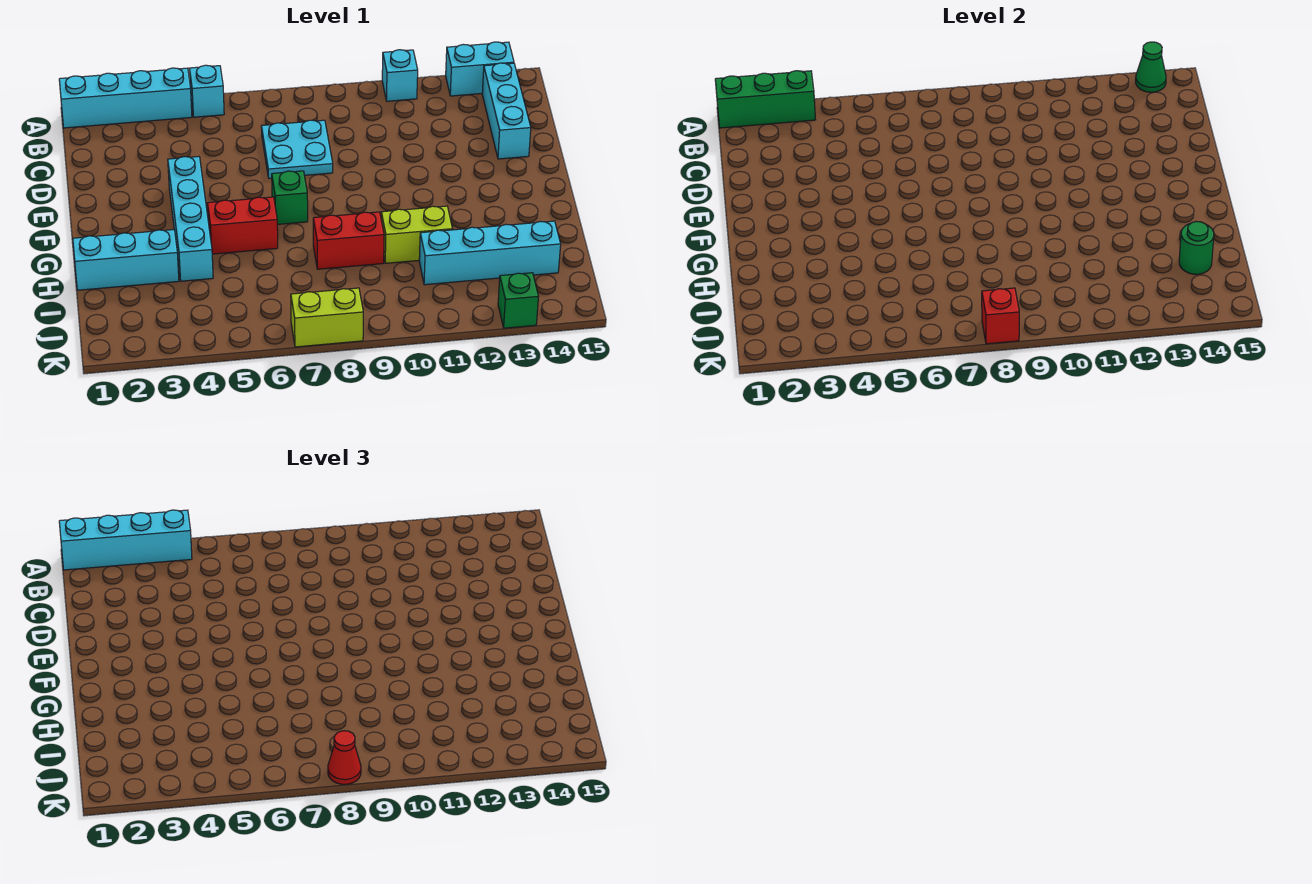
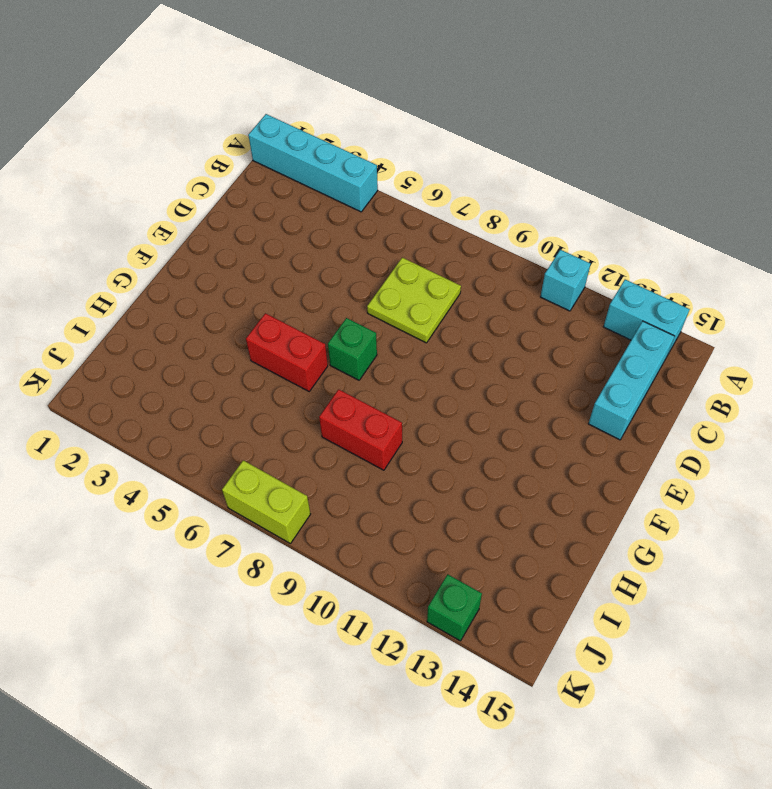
lime 2x2 plate [367,258,461,343] -> cyan 2x2 plate [261,120,333,178]
none -> cyan 1x1 brick [189,65,224,117]
none -> cyan 1x4 brick [168,157,213,281]
none -> cyan 1x3 brick [73,230,179,290]

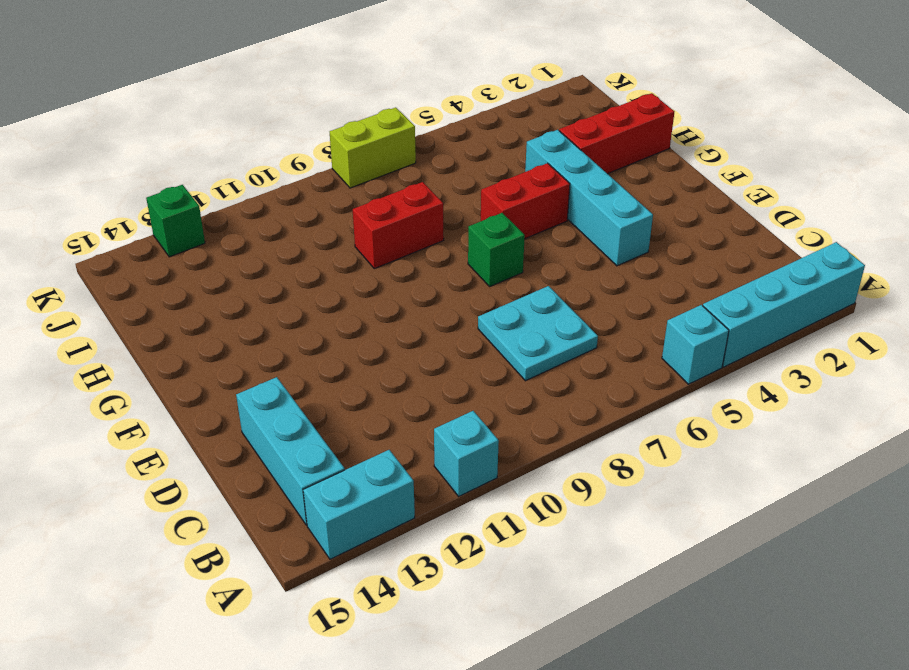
red 1x3 brick [559,93,674,174] -> cyan 1x3 brick [73,230,179,290]
none -> lime 1x2 brick [381,206,452,263]
none -> cyan 1x4 brick [419,221,561,285]
none -> green 1x3 brick [715,71,815,128]

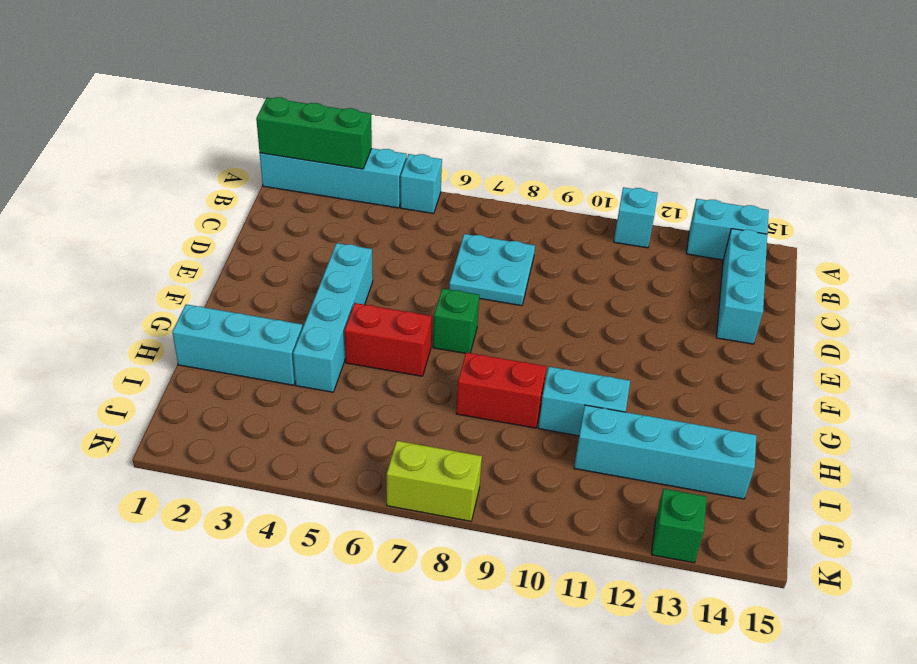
cyan 1x2 brick [538,367,630,436] -> lime 1x2 brick [381,206,452,263]
none -> green 1x1 cone [1136,42,1166,92]
none -> green 1x1 round brick [1179,221,1214,274]
none -> red 1x1 brick [982,288,1019,344]

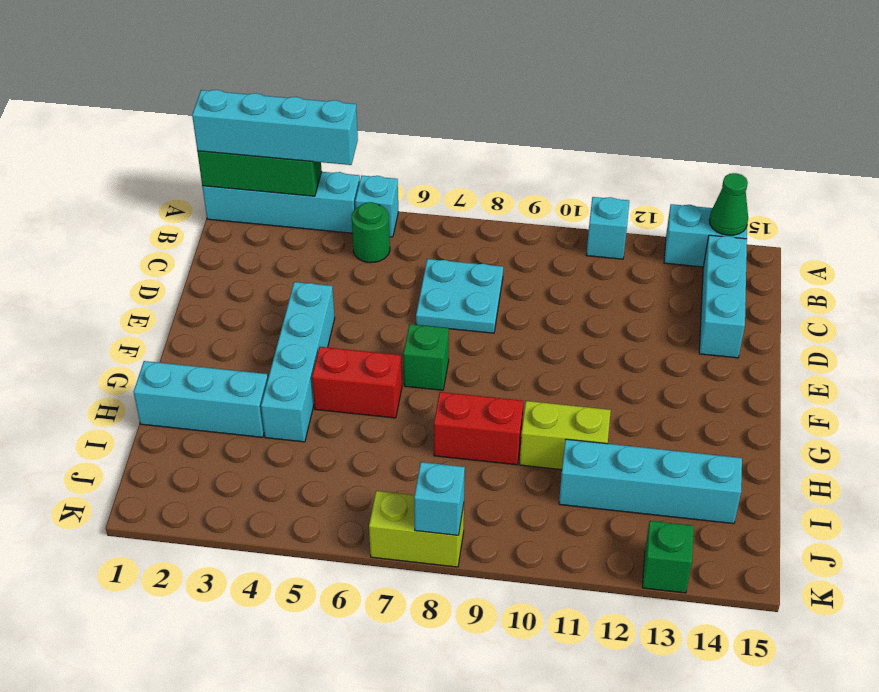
green 1x1 round brick [352,202,390,263] -> green 1x1 round brick moved to [1179,221,1214,274]
cyan 1x1 brick [414,462,465,535] -> red 1x1 brick [982,288,1019,344]
none -> red 1x1 cone [328,731,361,784]

